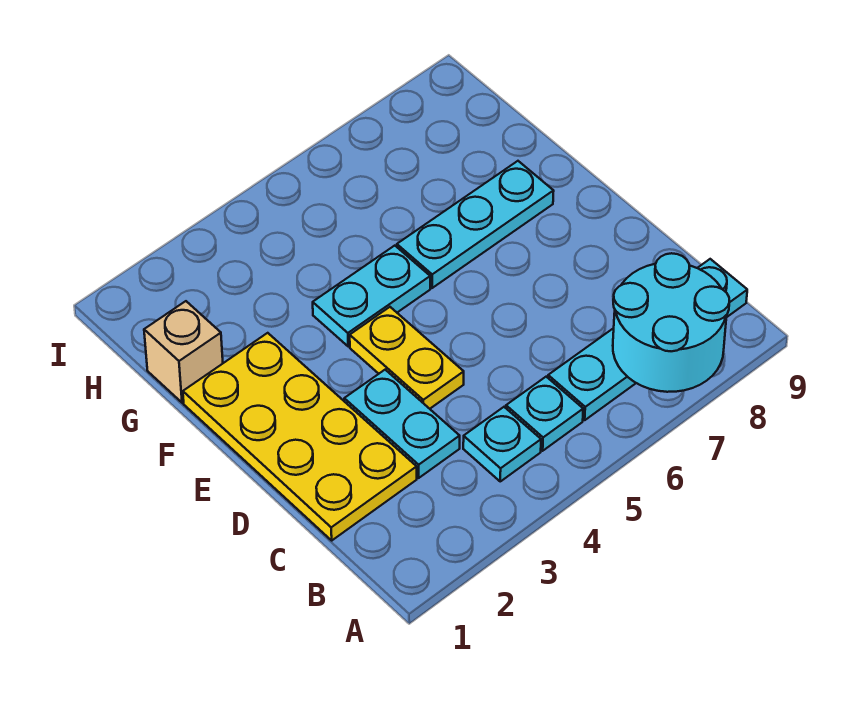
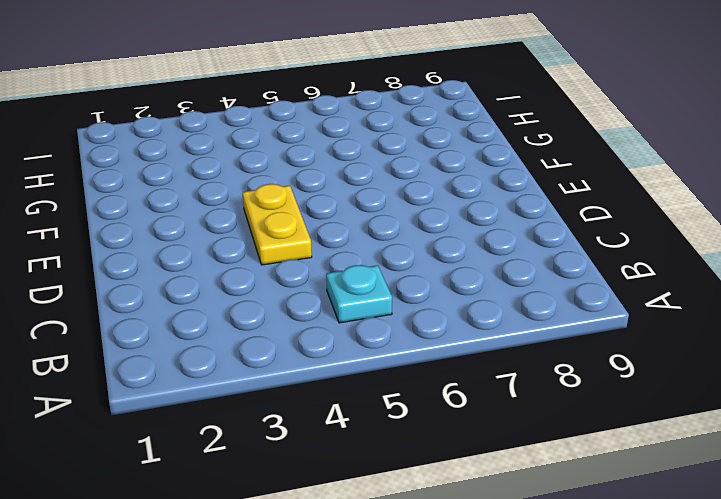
none -> cyan 1x1 plate [463,407,541,481]
none -> cyan 1x4 plate [548,259,747,420]

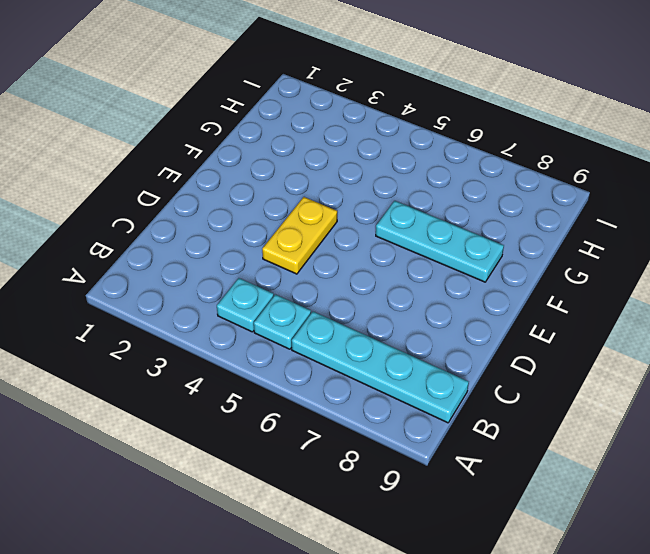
none -> yellow 2x4 plate [183,333,417,540]
none -> cyan 1x2 plate [344,370,460,478]

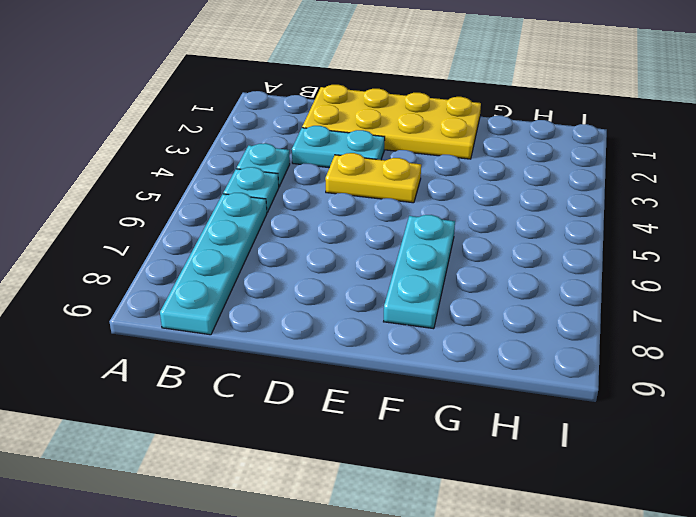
none -> cyan 1x2 plate [313,246,430,346]
none -> tan 1x1 brick [144,301,223,403]

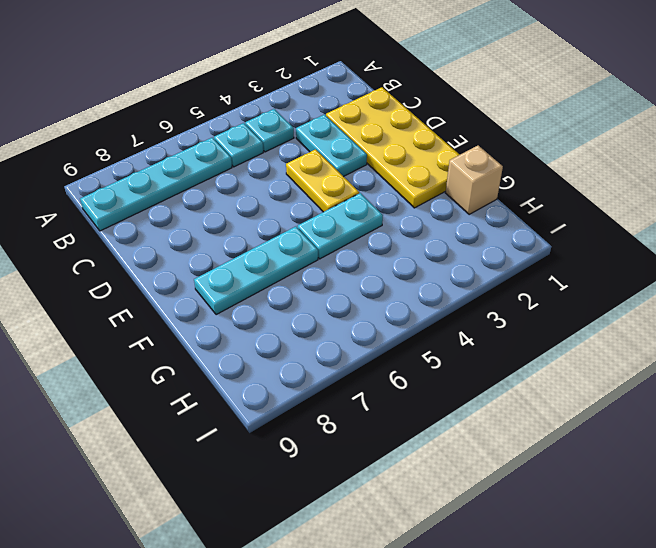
none -> cyan 2x2 round brick [613,253,730,392]

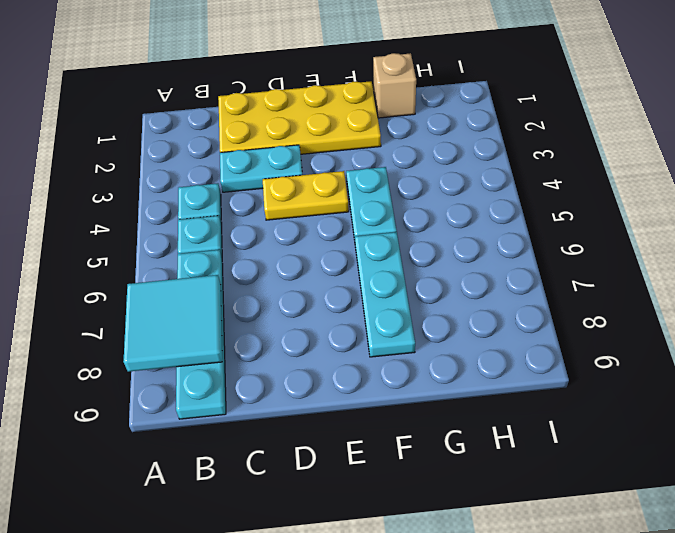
cyan 2x2 tile [123,275,222,372] -> cyan 2x2 round brick [613,253,730,392]

